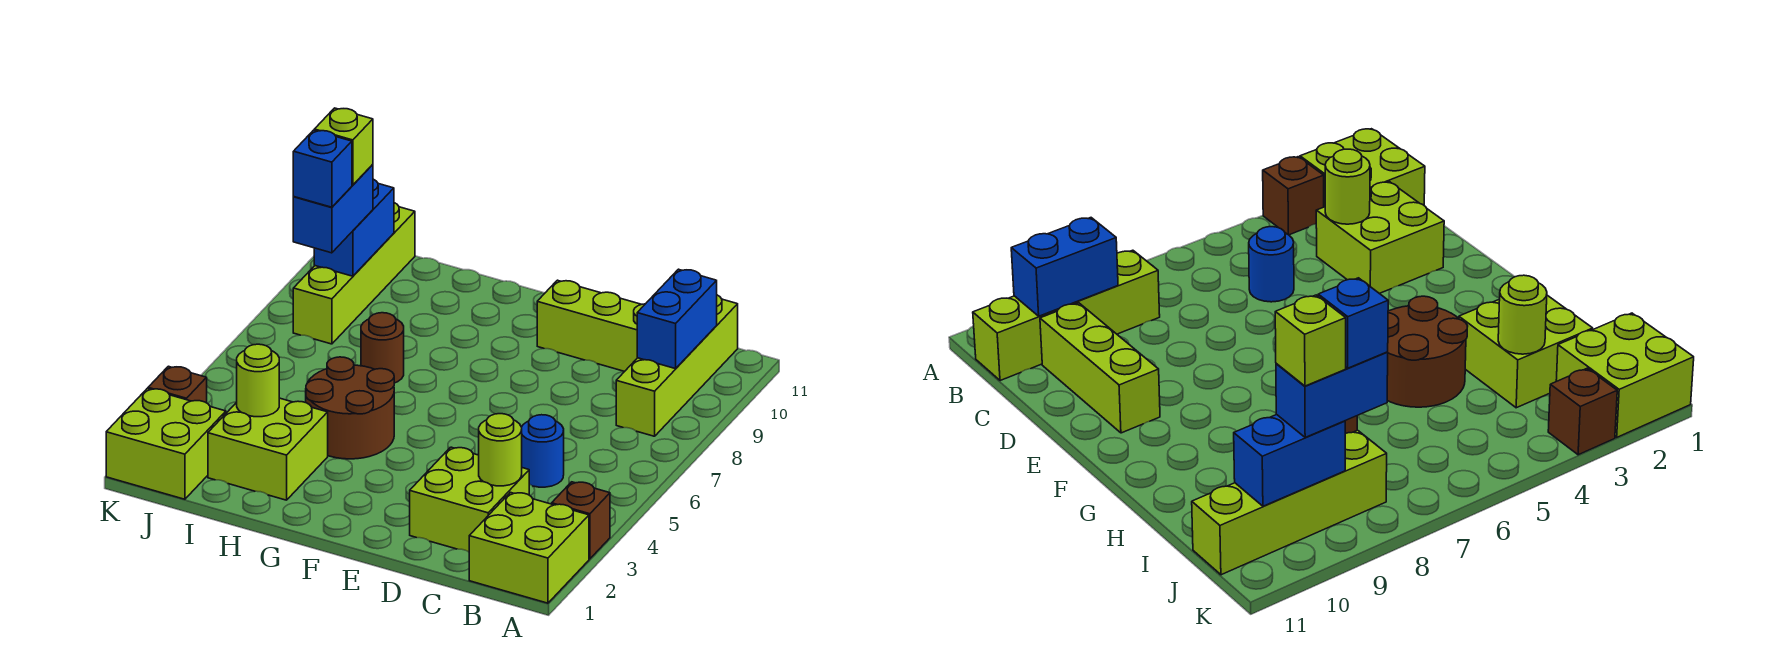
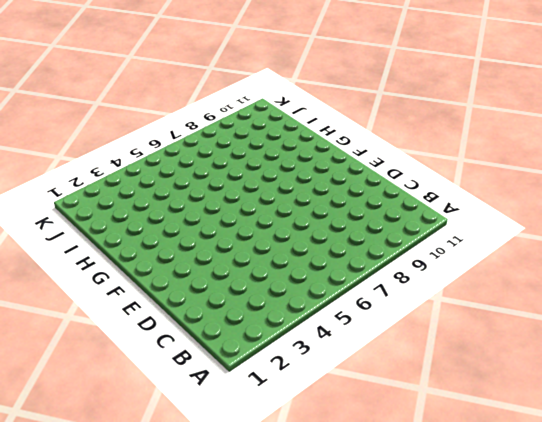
none -> lime 2x2 brick [469,492,589,603]
none -> brown 1x1 brick [552,482,610,559]
none -> lime 1x4 brick [616,295,738,436]

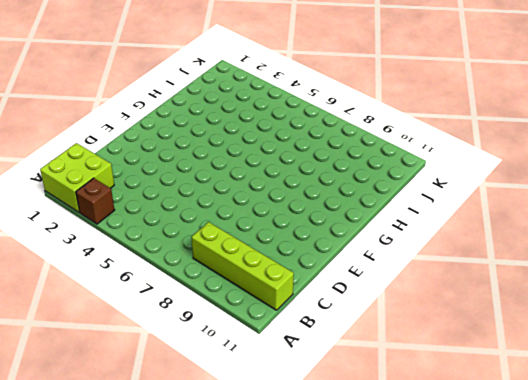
none -> lime 2x2 brick [410,447,529,552]
none -> blue 1x1 round brick [522,415,564,487]
none -> lime 1x3 brick [537,280,645,372]

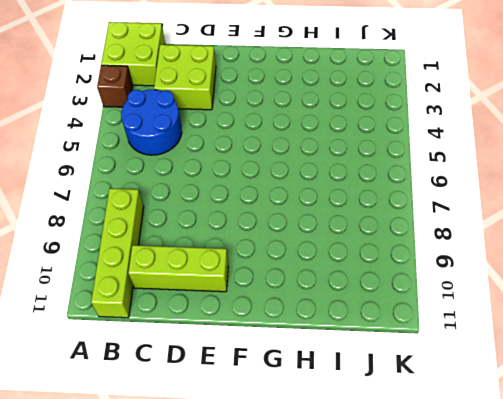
blue 2x2 round brick [121,90,182,155] -> blue 1x1 round brick [522,415,564,487]
none -> brown 2x2 round brick [306,357,394,459]
none -> lime 2x2 brick [208,398,328,500]
none -> brown 1x1 round brick [361,313,404,383]

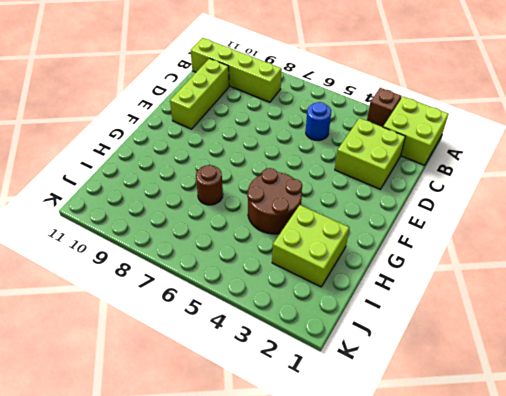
none -> lime 2x2 brick [106,389,226,499]
none -> lime 1x4 brick [293,203,415,344]
none -> brown 1x1 brick [148,366,207,403]

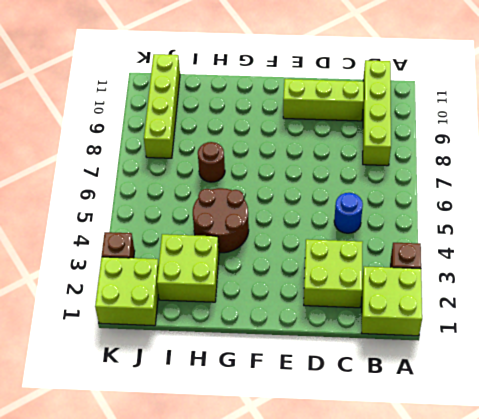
none -> blue 1x2 brick [637,269,717,369]
none -> lime 1x1 round brick [479,414,522,486]
none -> lime 1x1 round brick [237,344,279,417]

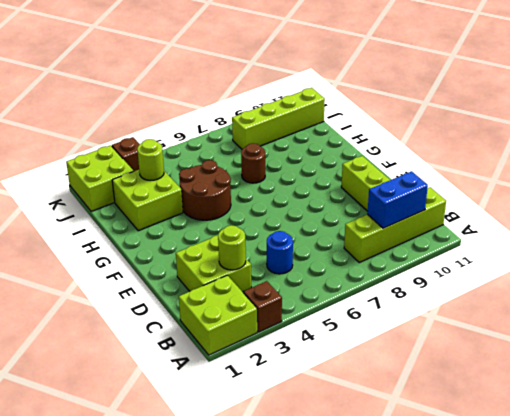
none -> blue 1x2 brick [314,179,394,276]
none -> blue 1x2 brick [293,164,373,253]
none -> blue 1x1 brick [293,130,352,207]

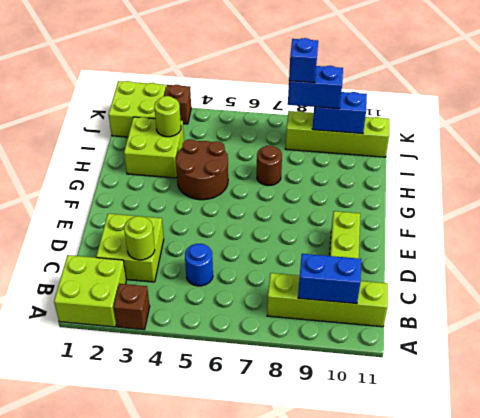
none -> lime 1x1 brick [314,108,373,185]

